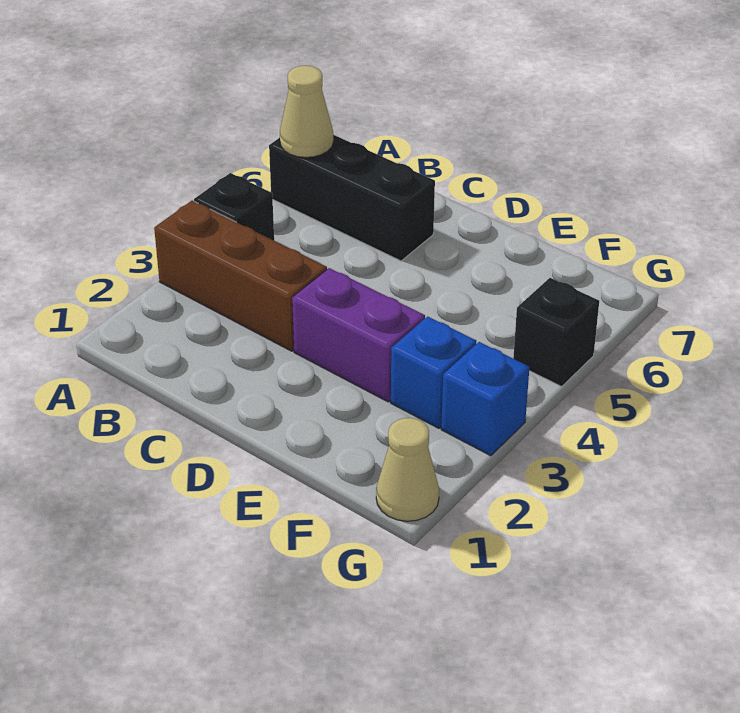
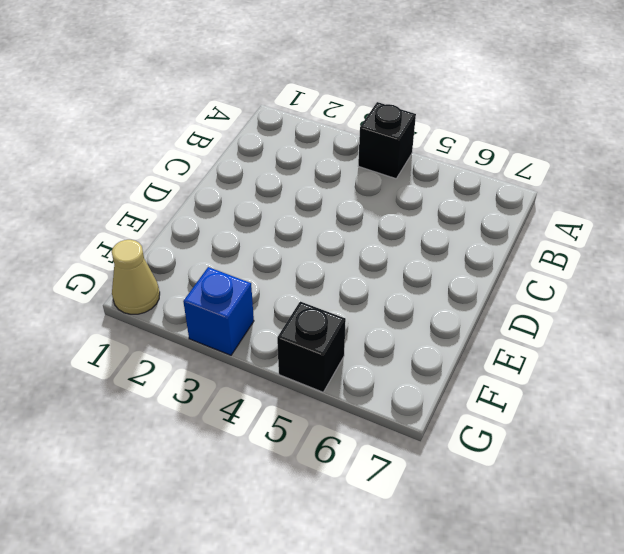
none -> brown 1x3 brick [154,201,327,351]
none -> black 1x3 brick [269,135,435,261]

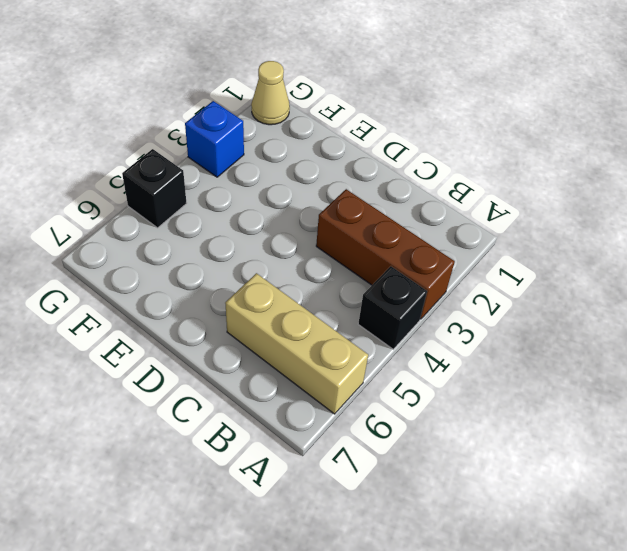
tan 1x3 brick [225,273,368,414] -> black 1x3 brick [269,135,435,261]
none -> purple 1x2 brick [292,268,425,402]
none -> blue 1x1 brick [391,317,476,428]

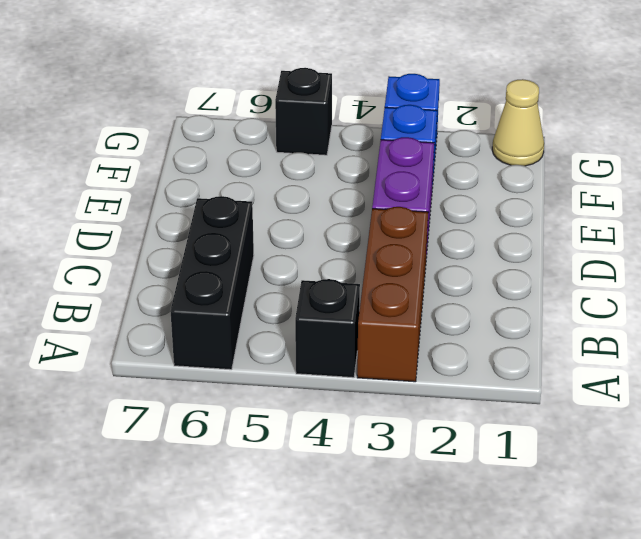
none -> tan 1x1 cone [280,66,333,157]

